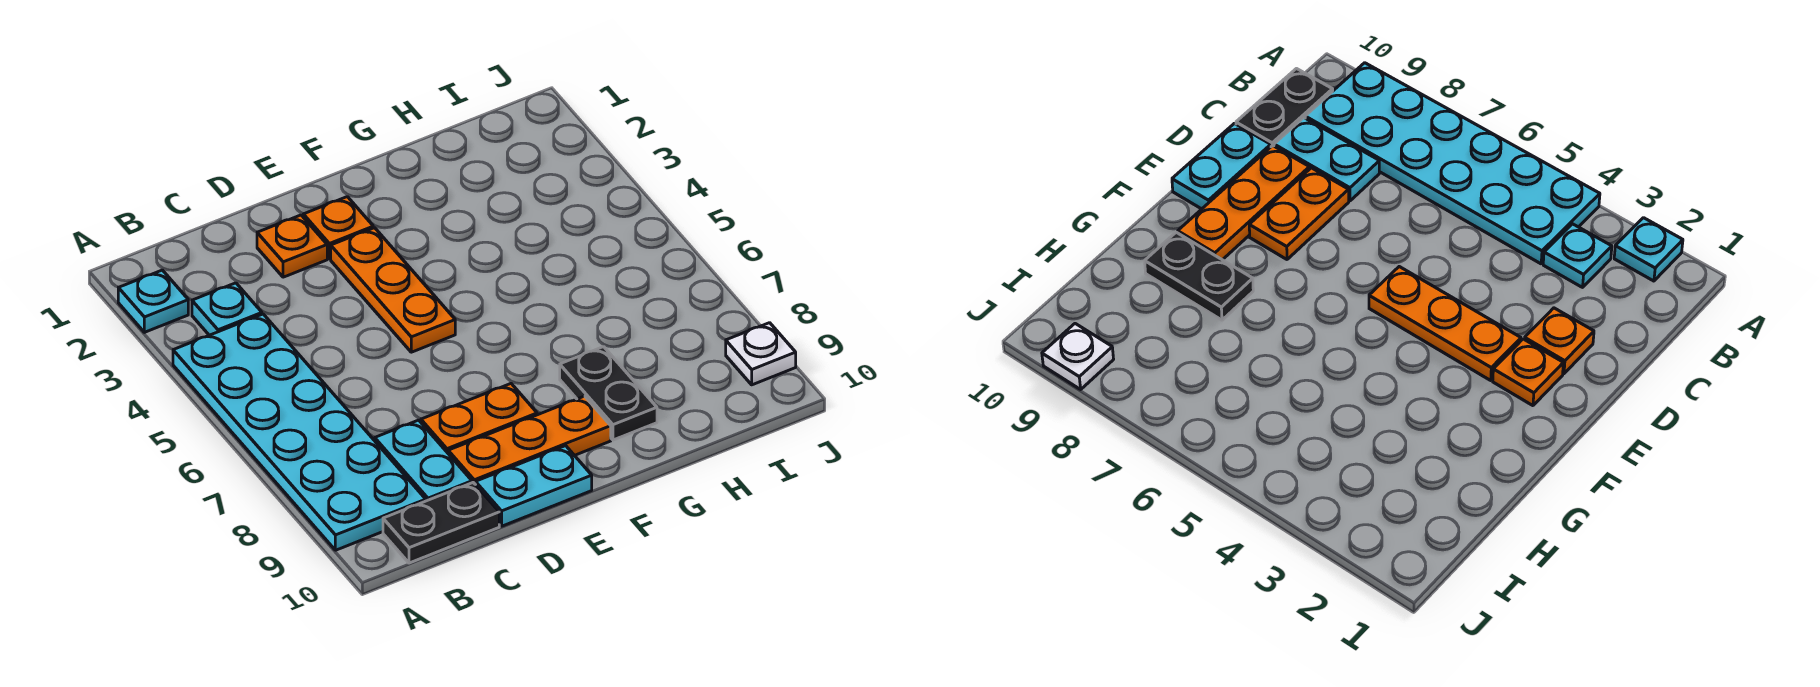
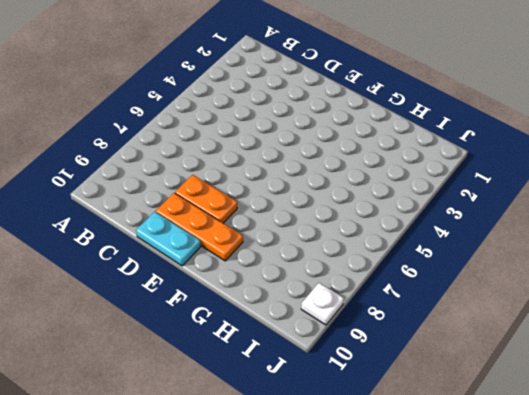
none -> cyan 1x1 plate [118,270,188,332]
none -> cyan 2x6 plate [173,314,426,550]
none -> cyan 1x1 plate [192,283,262,335]

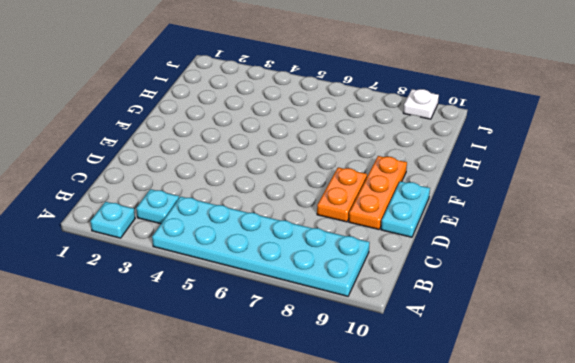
none -> black 1x2 plate [383,483,499,563]
none -> cyan 1x2 plate [375,420,472,501]
none -> orange 1x1 plate [257,215,327,277]

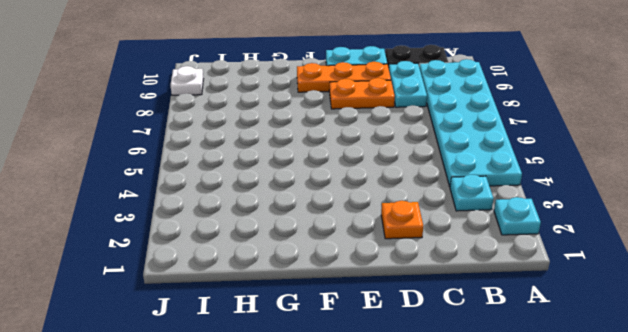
none -> orange 1x1 plate [303,197,373,259]
none -> orange 1x3 plate [331,228,455,352]
none -> black 1x2 plate [560,347,657,440]

